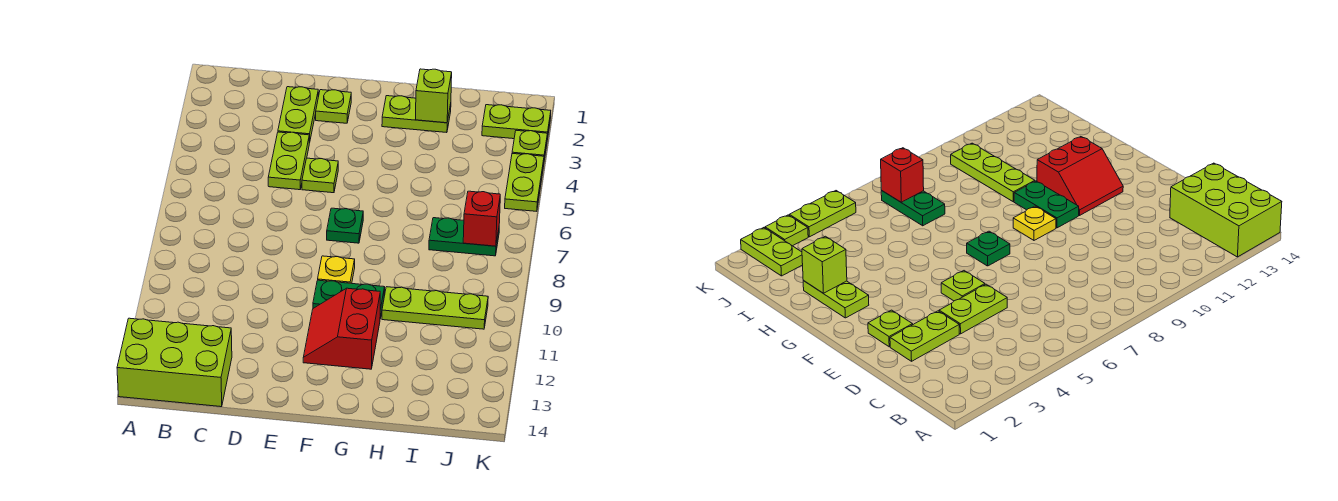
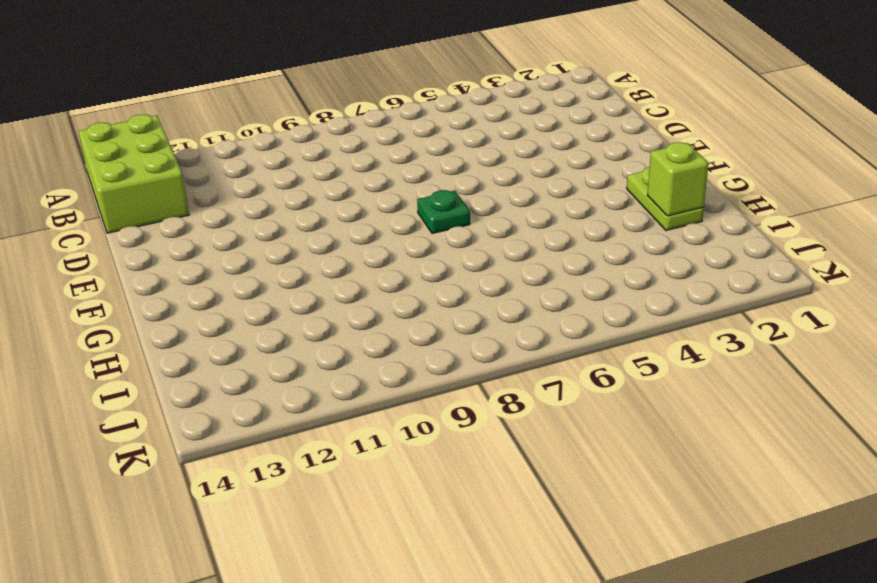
none -> lime 1x2 plate [278,87,318,143]
none -> lime 1x2 plate [268,132,309,190]
none -> lime 1x1 plate [316,90,351,123]

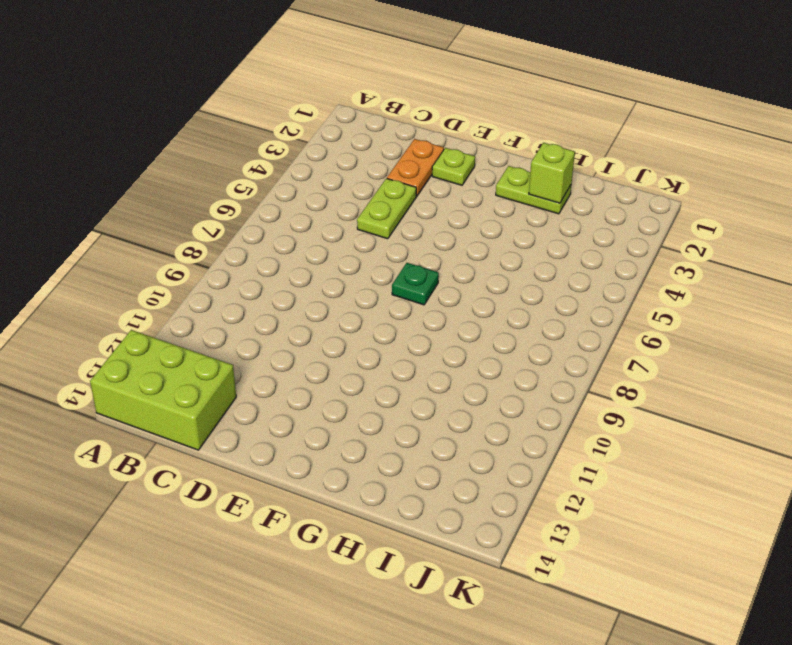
orange 1x2 plate [387,139,444,196] -> lime 1x2 plate [278,87,318,143]
none -> lime 1x1 plate [302,158,338,193]
none -> yellow 1x1 plate [318,256,355,283]
none -> green 1x2 plate [313,280,385,318]

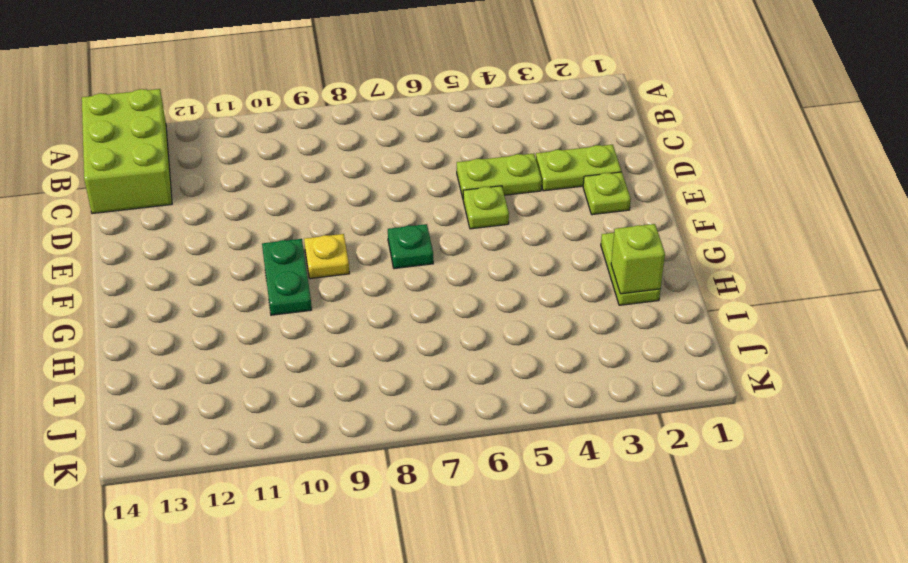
none -> red 2x2 slope [303,288,380,369]
none -> lime 1x3 plate [382,287,488,329]
none -> green 1x2 plate [429,218,499,256]

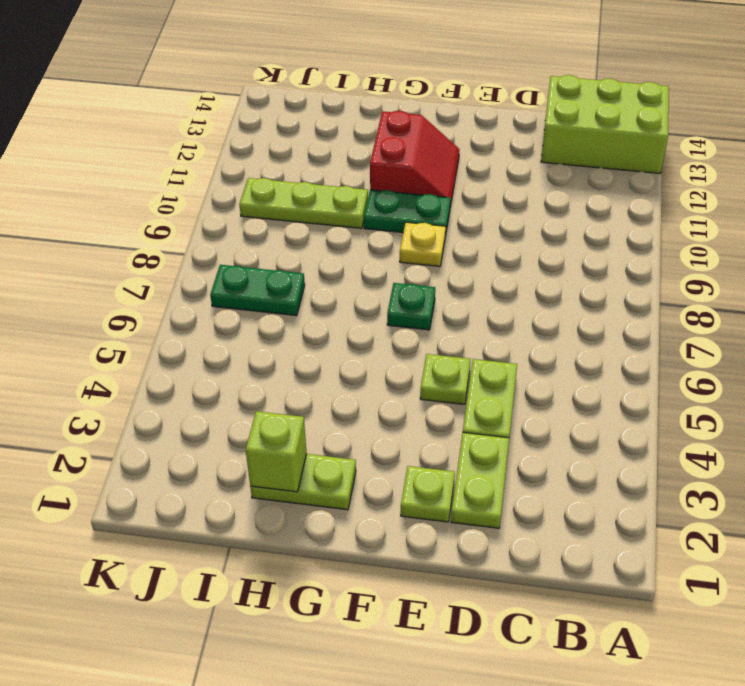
none -> lime 1x2 plate [482,105,551,140]
none -> lime 1x1 plate [512,130,547,160]
none -> lime 1x2 plate [505,153,544,211]

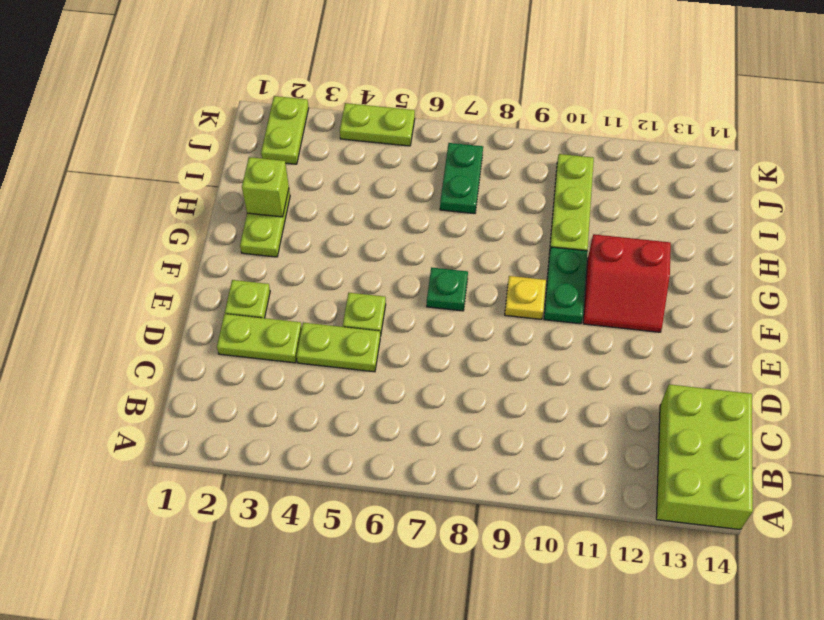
none -> lime 1x1 plate [512,130,547,160]
none -> red 1x1 brick [463,191,500,246]

